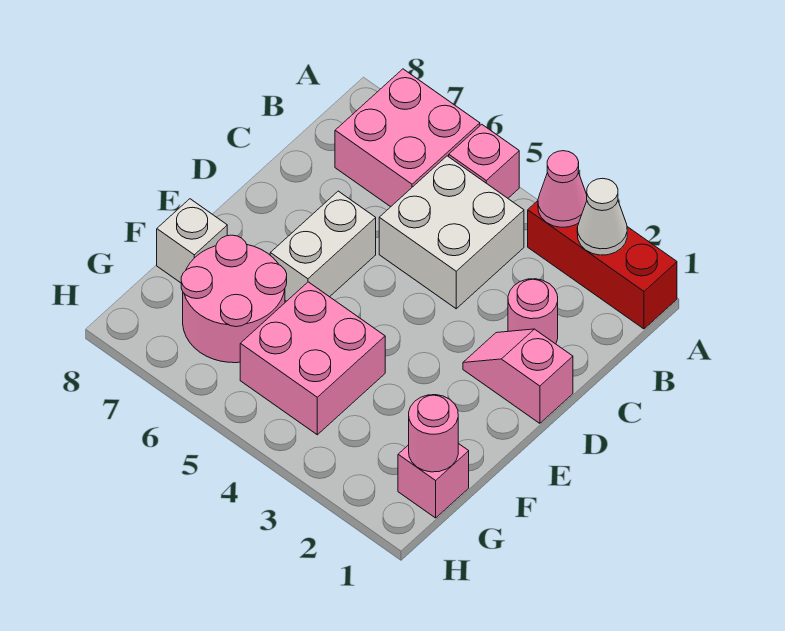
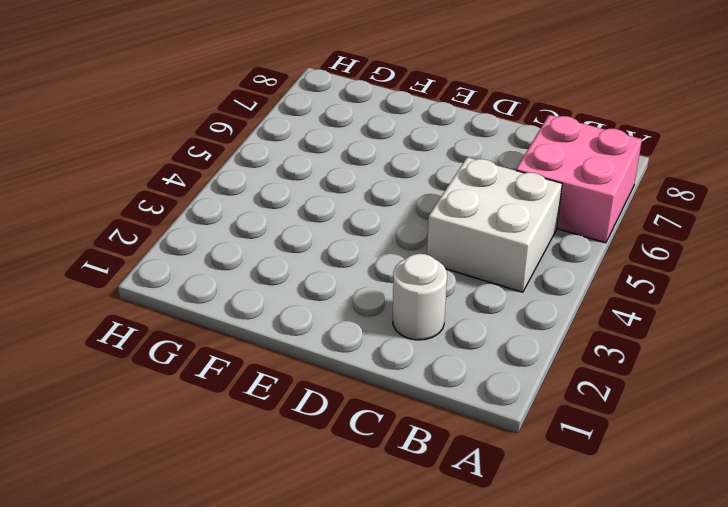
white 1x1 round brick [393,254,447,340] -> pink 1x1 round brick [508,279,558,344]
none -> red 1x3 brick [528,201,677,329]
none -> pink 1x1 brick [449,125,519,198]
none -> pink 1x2 slope [463,329,573,423]

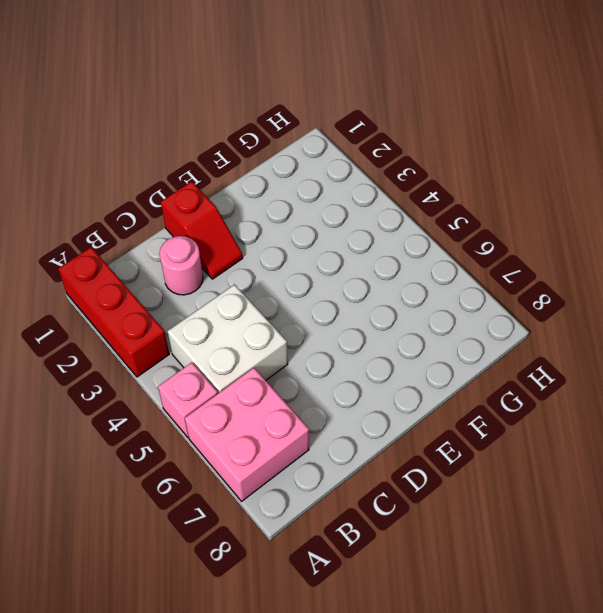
red 1x2 slope [161,181,243,279] -> pink 1x2 slope [463,329,573,423]
none -> white 1x2 brick [270,191,376,301]
none -> pink 2x2 brick [240,282,385,435]
none -> pink 2x2 round brick [181,235,287,363]

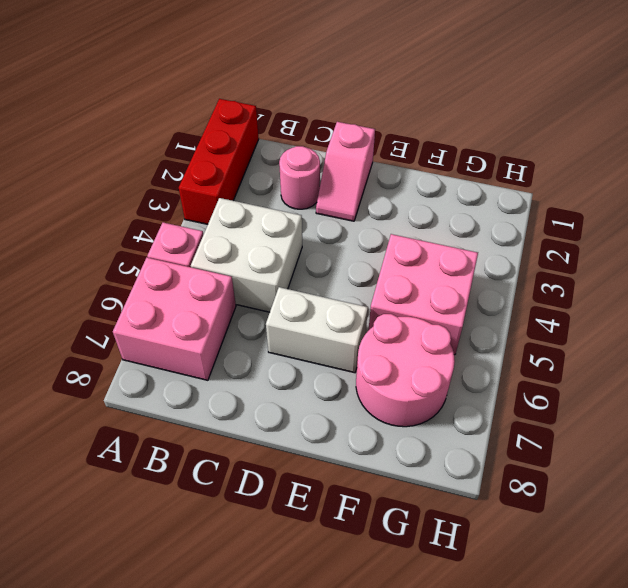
none -> white 1x1 brick [157,199,227,283]
none -> pink 1x1 brick [398,443,469,518]
none -> white 1x1 cone [577,178,627,255]

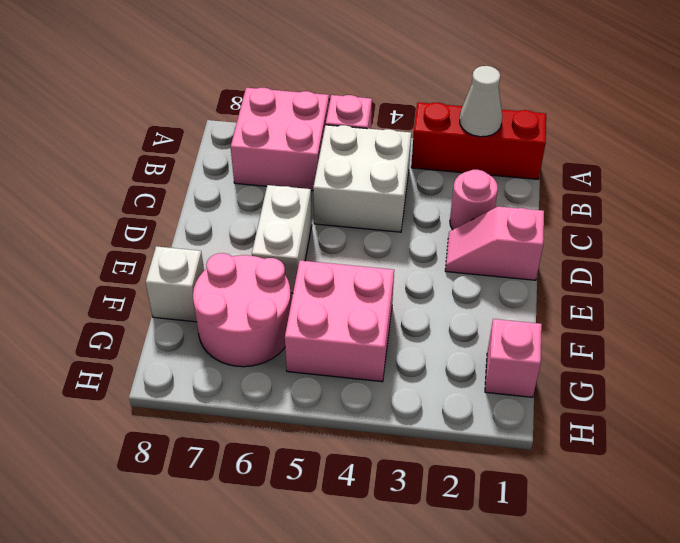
none -> pink 1x1 cone [538,151,587,227]
none -> pink 1x1 round brick [409,395,458,472]

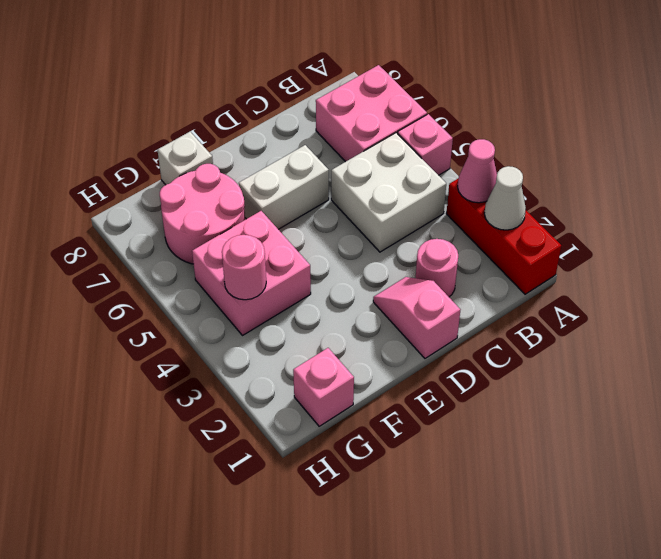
pink 1x1 round brick [222,235,266,300] -> pink 1x1 round brick moved to [409,395,458,472]

